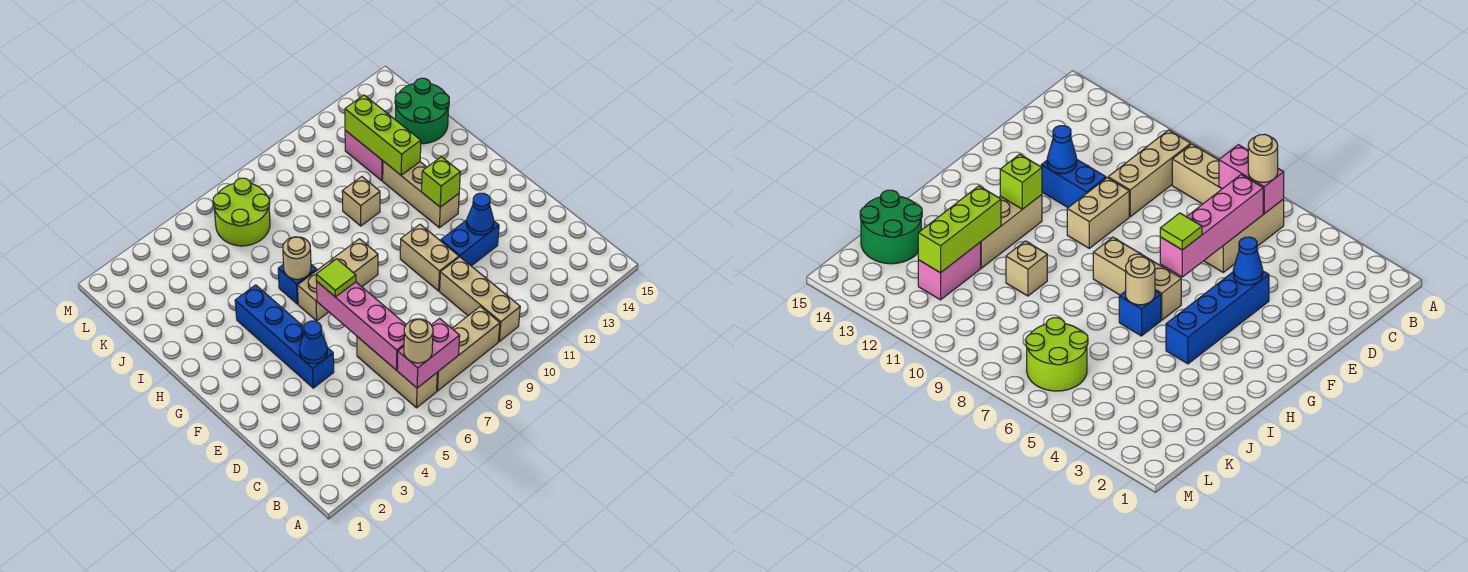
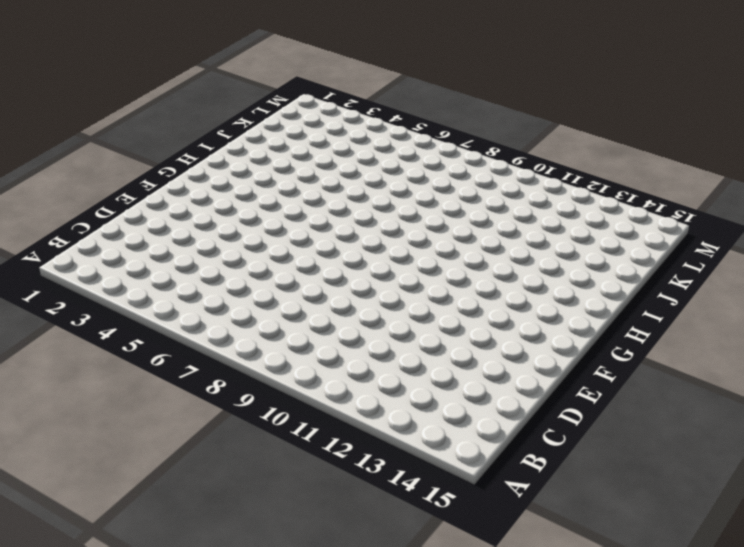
none -> tan 1x3 brick [357,337,437,408]
none -> tan 1x3 brick [437,307,500,391]
none -> tan 1x3 brick [440,257,520,341]

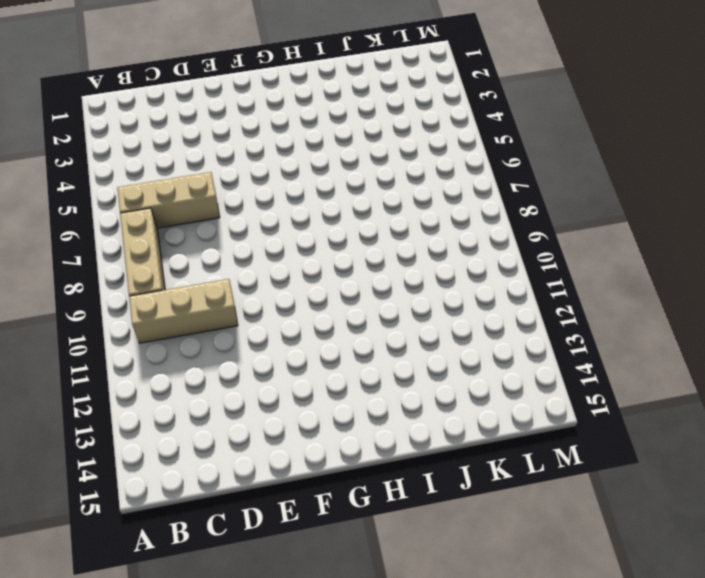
none -> blue 1x4 brick [235,285,334,388]
none -> tan 1x2 brick [400,224,459,291]
none -> blue 1x2 brick [441,220,499,266]

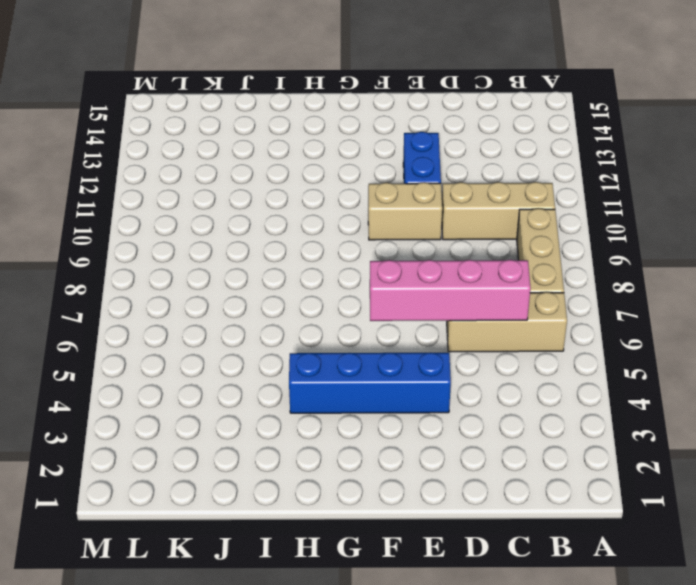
none -> tan 1x3 brick [298,239,378,321]
none -> tan 1x3 brick [383,161,459,228]
none -> blue 1x1 brick [278,264,317,304]

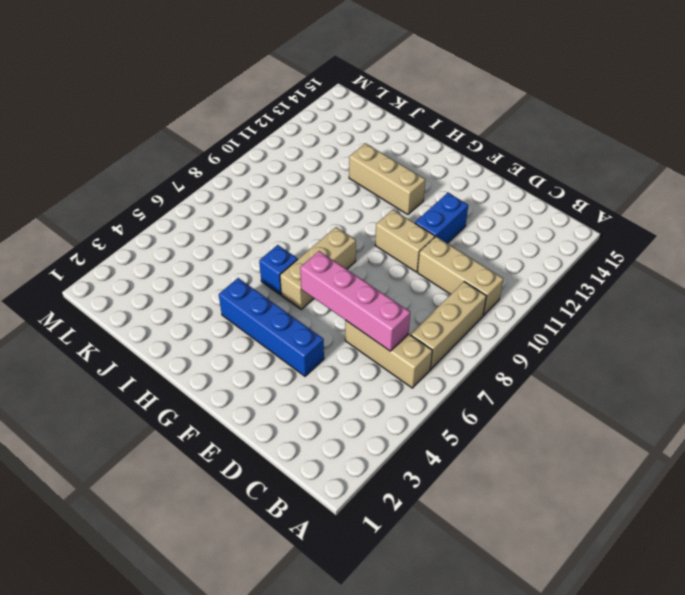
none -> tan 1x1 brick [342,177,380,226]
none -> pink 1x2 brick [345,130,383,181]
none -> green 2x2 round brick [395,78,449,144]

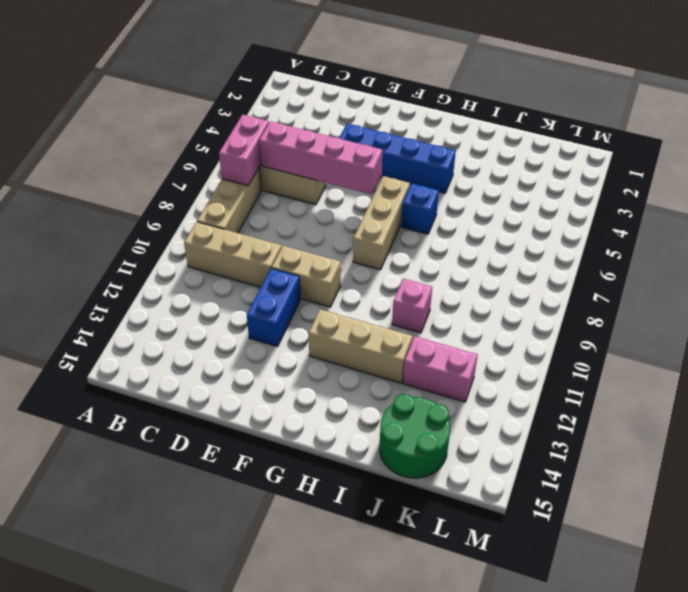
pink 1x1 brick [392,279,432,333] -> tan 1x1 brick [342,177,380,226]
none -> lime 2x2 round brick [213,178,270,246]
none -> blue 1x1 cone [299,321,327,364]
none -> blue 1x1 cone [467,193,494,235]

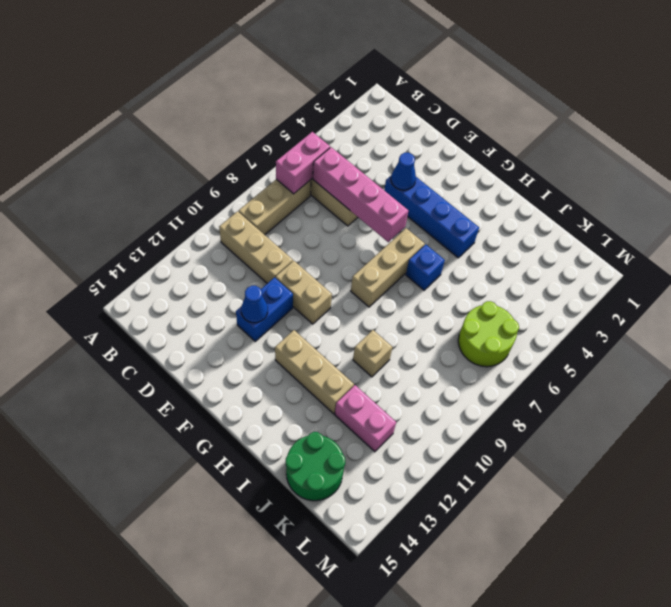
none -> lime 1x1 brick [422,157,460,207]
none -> tan 1x1 round brick [283,237,311,279]
none -> lime 1x3 brick [345,95,421,175]

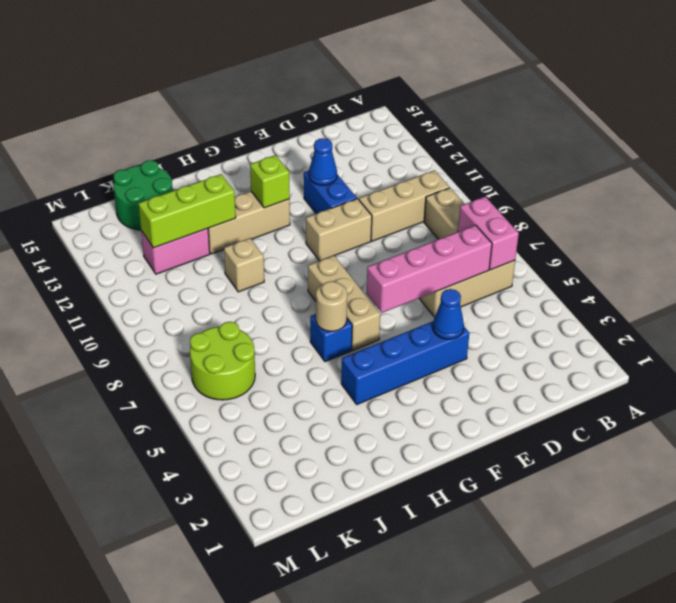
none -> tan 1x1 round brick [404,319,433,363]
none -> lime 1x1 tile [316,259,356,297]

